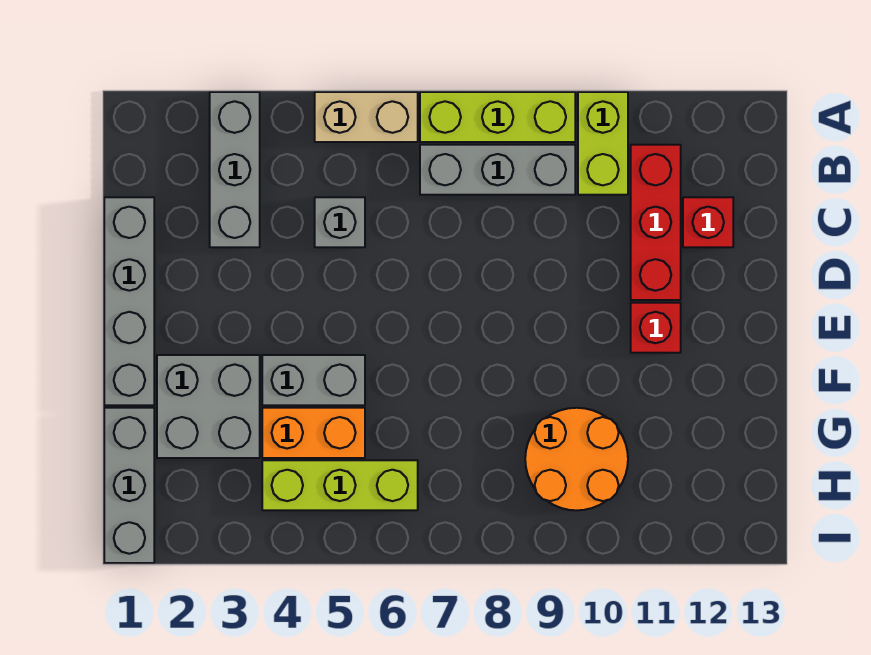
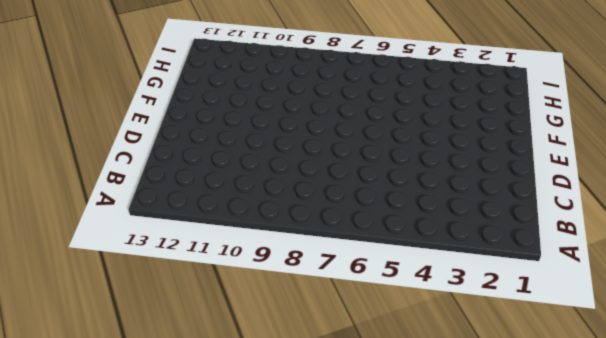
none -> grey 1x3 brick [210,92,260,247]
none -> tan 1x2 brick [315,92,418,142]
none -> lime 1x3 brick [420,92,575,142]

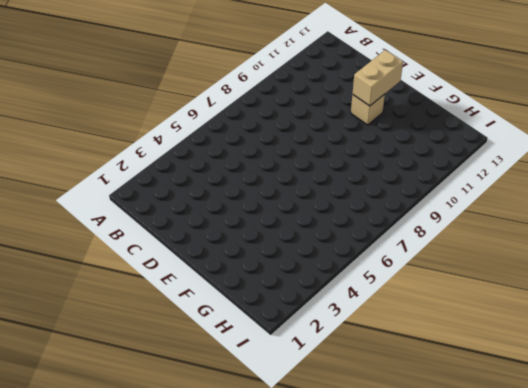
tan 1x1 brick [351,94,385,125] -> red 1x1 brick [631,303,681,353]
tan 1x2 brick [352,50,403,106] -> tan 1x2 brick moved to [315,92,418,142]
none -> grey 1x3 brick [210,92,260,247]
none -> lime 1x3 brick [420,92,575,142]
none -> lime 1x2 brick [578,92,628,195]

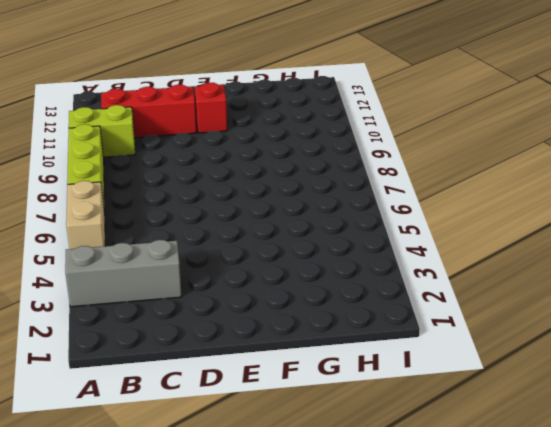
none -> grey 1x3 brick [420,145,575,195]
none -> grey 1x4 brick [104,197,154,405]
none -> grey 1x1 brick [315,197,365,247]

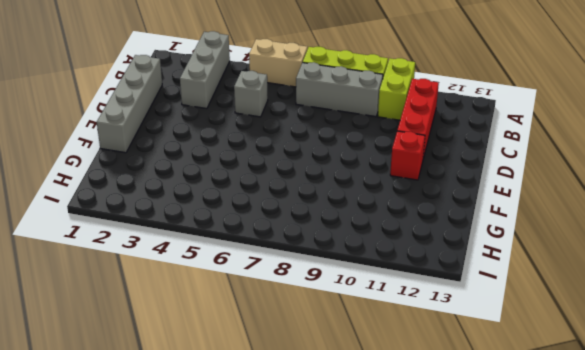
none -> red 1x1 brick [683,197,733,247]
none -> grey 2x2 brick [157,355,260,458]
none -> grey 1x2 brick [262,355,365,405]

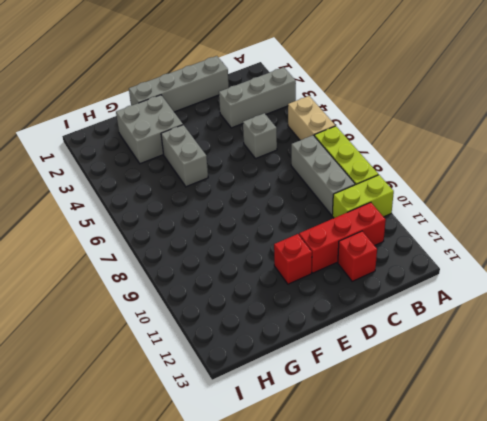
none -> grey 1x3 brick [104,408,154,563]
none -> orange 1x2 brick [262,408,365,458]
none -> orange 2x2 round brick [525,408,628,510]

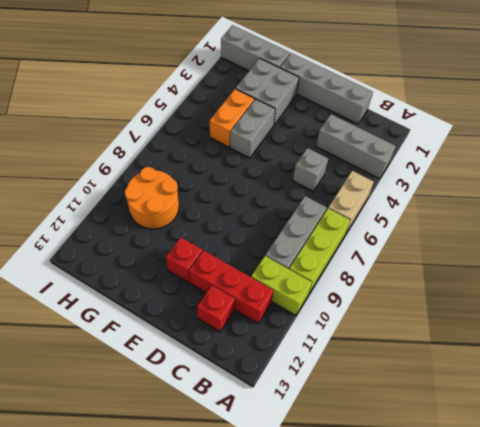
none -> lime 1x3 brick [262,460,418,510]

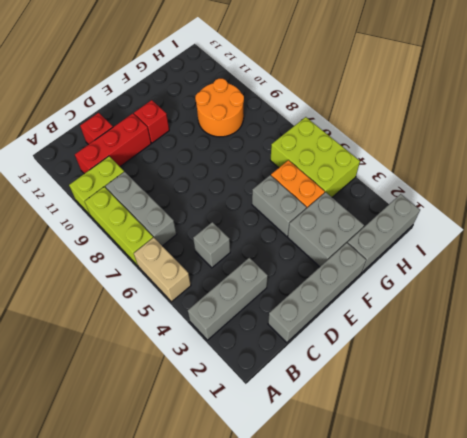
lime 2x3 brick [270,117,360,197] -> lime 1x3 brick [262,460,418,510]

